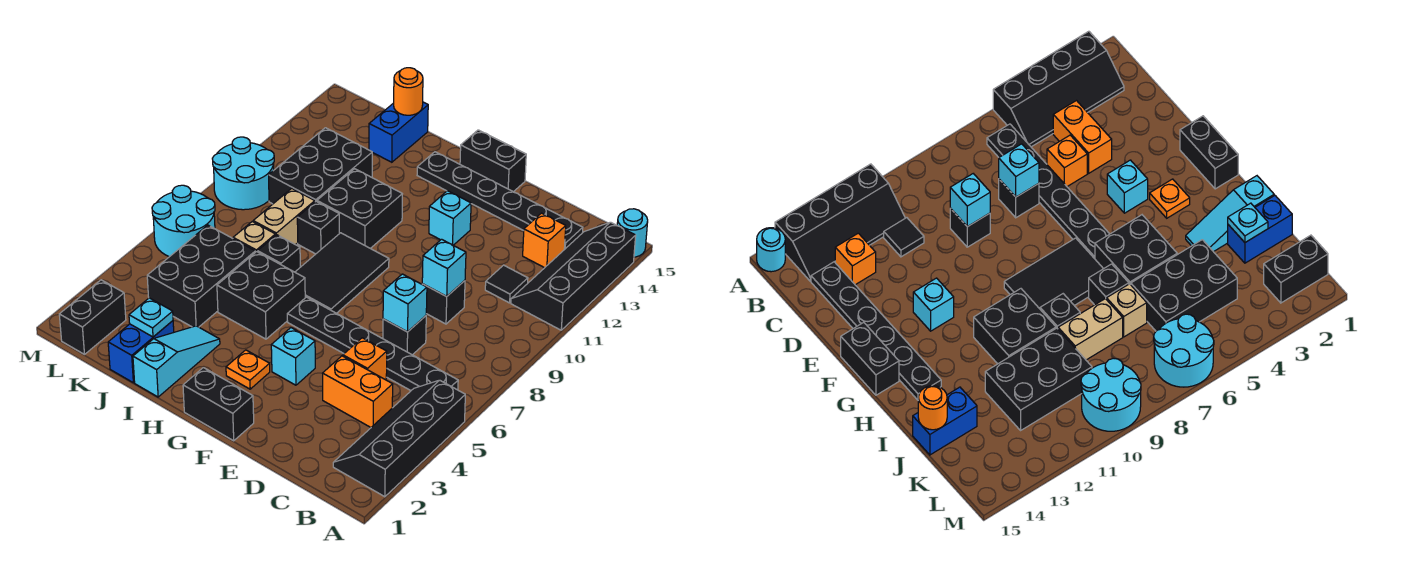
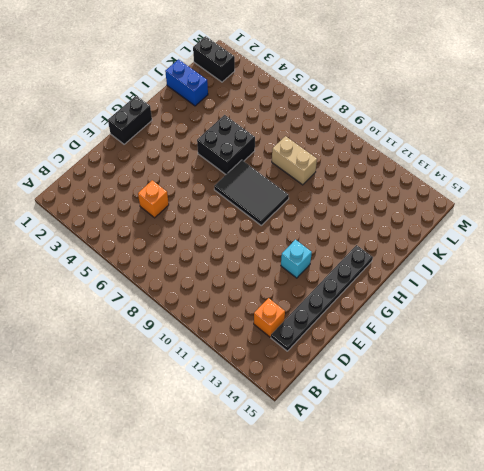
none -> black 2x4 slope [333,380,465,497]
none -> black 2x4 slope [511,222,636,330]
none -> cyan 1x1 round brick [617,209,648,257]
none -> black 1x6 plate [287,297,458,390]

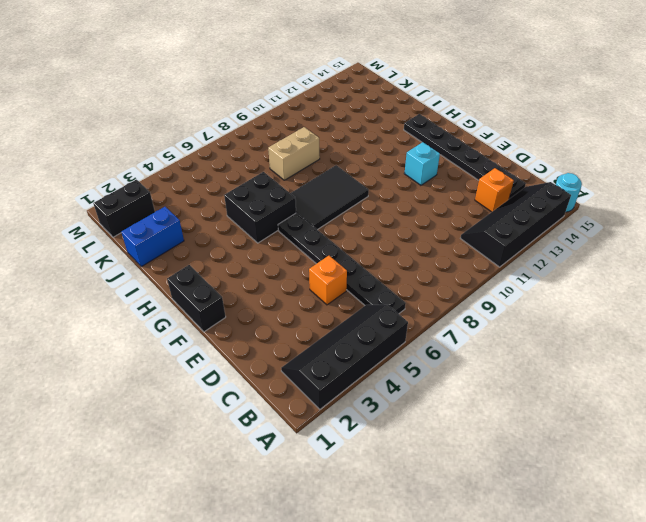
none -> orange 1x2 brick [323,356,393,427]
none -> black 1x1 tile [485,265,528,303]
none -> black 1x1 brick [383,316,426,355]
none -> black 1x1 brick [422,281,465,324]

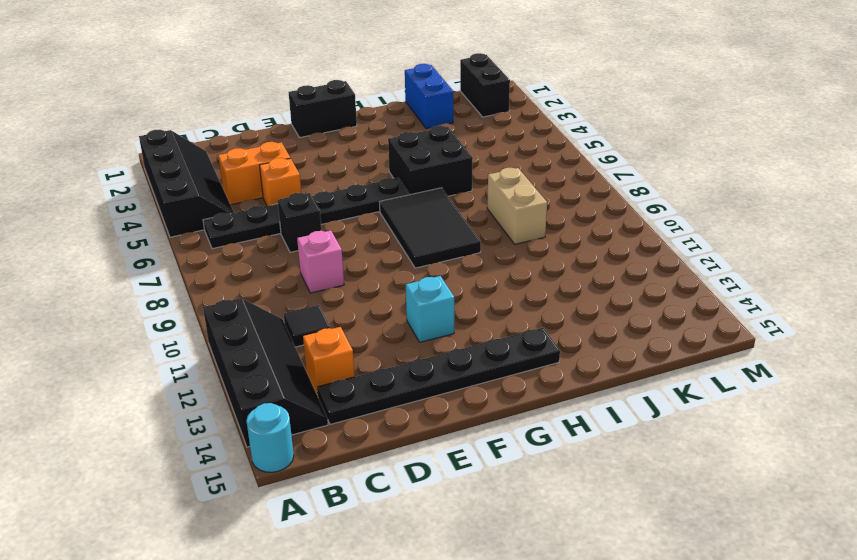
pink 1x1 brick [297,230,344,293] -> black 1x1 brick [422,281,465,324]
none -> cyan 1x1 brick [271,328,315,385]
none -> black 1x2 brick [460,130,526,192]
none -> orange 1x1 plate [226,350,270,389]
none -> black 2x2 brick [317,169,402,248]

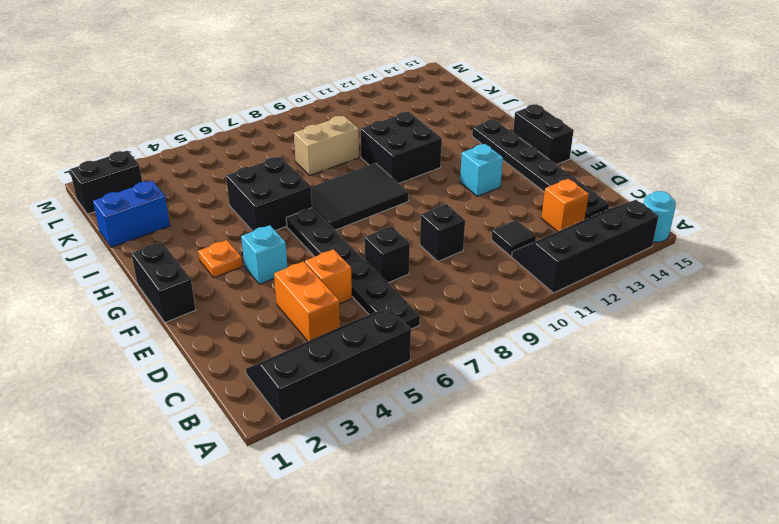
none -> cyan 1x3 slope [133,326,220,397]
none -> black 1x1 brick [258,235,300,272]
none -> black 1x1 brick [297,201,339,254]
none -> black 2x3 brick [147,225,255,327]

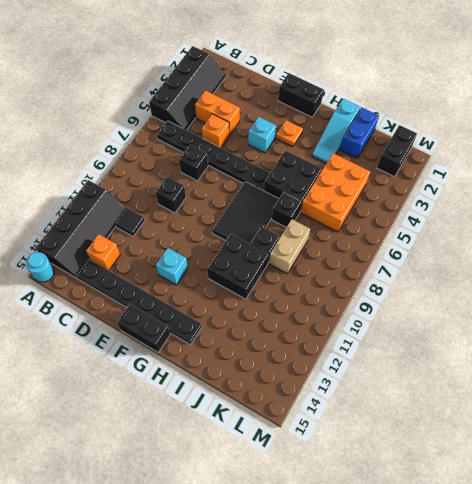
orange 2x3 brick [301,153,370,232] -> black 2x3 brick [147,225,255,327]
none -> tan 1x1 brick [233,222,275,252]
none -> black 2x3 brick [269,128,372,204]
none -> blue 1x2 brick [369,102,428,162]
none -> cyan 2x2 round brick [152,185,215,257]

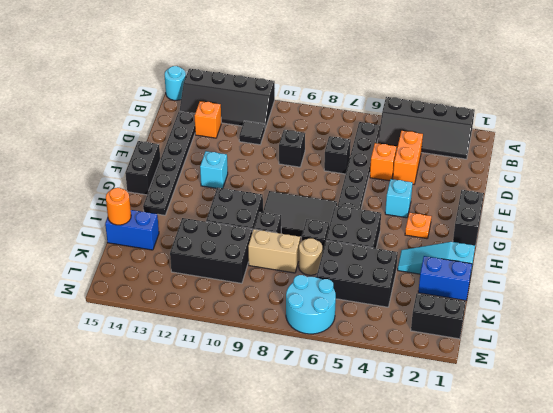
tan 1x1 round brick [299,238,322,275] -> tan 1x1 brick [233,222,275,252]
none -> cyan 2x2 round brick [212,137,274,210]
none -> cyan 1x1 brick [383,274,427,332]
none -> cyan 1x1 brick [422,239,466,296]
none -> cyan 1x1 plate [129,298,173,337]

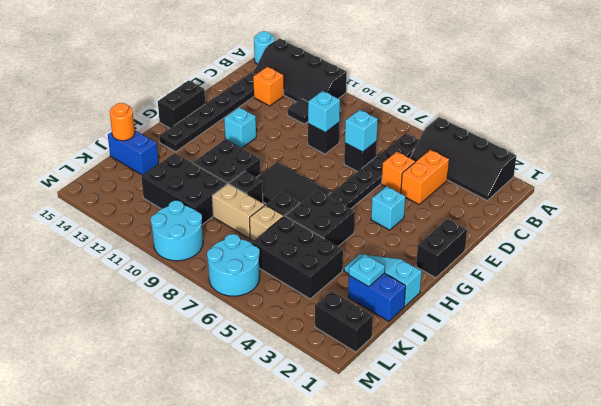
none -> orange 1x1 plate [226,350,270,389]

